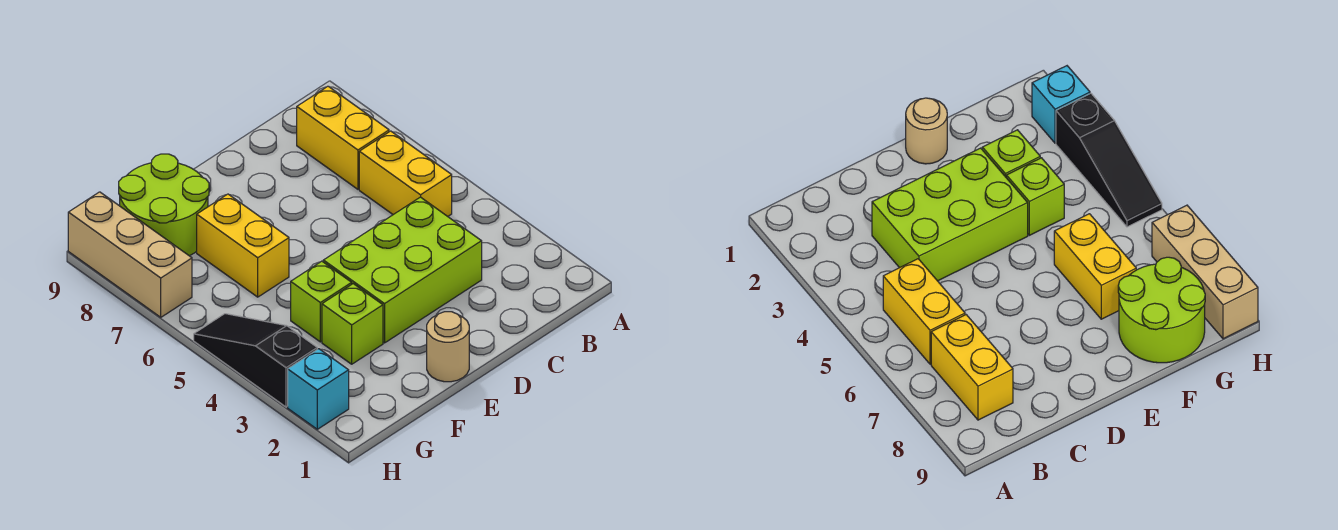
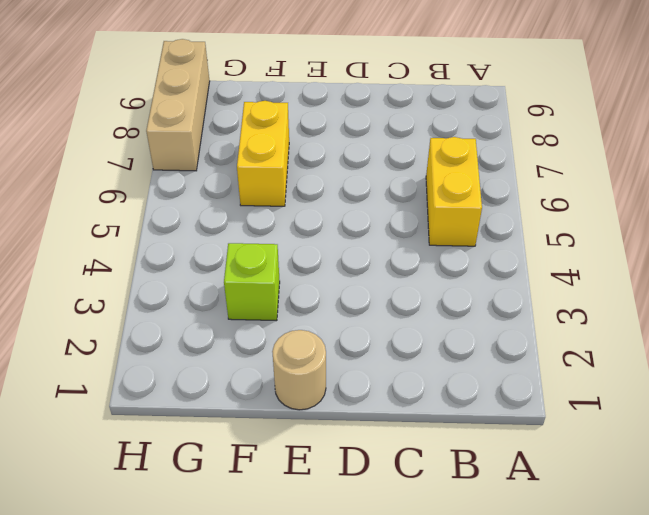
none -> yellow 1x2 brick [297,86,389,189]
none -> lime 2x3 brick [323,197,482,343]

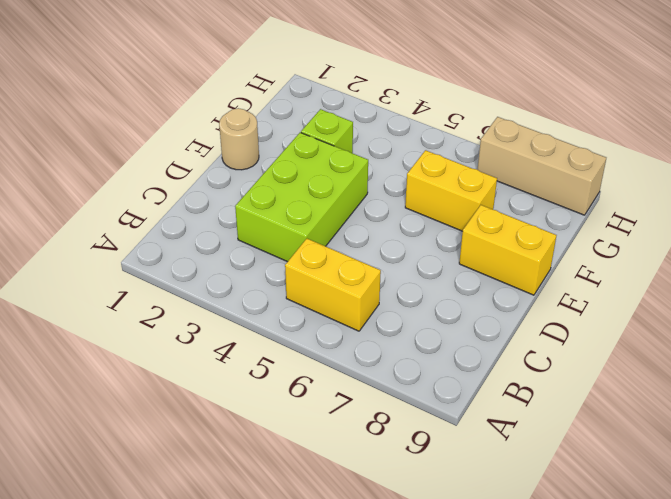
yellow 1x2 brick [459,205,557,295] -> yellow 1x2 brick moved to [297,86,389,189]
none -> lime 1x1 brick [291,261,352,342]
none -> lime 2x2 round brick [119,154,209,256]

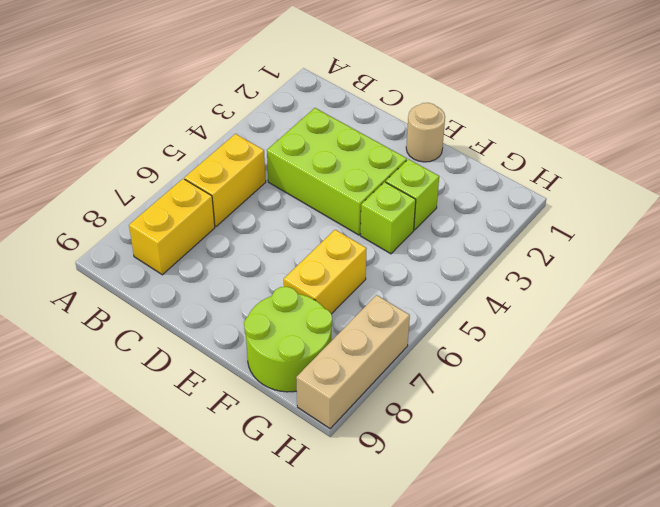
none -> cyan 1x1 brick [288,349,349,429]
none -> black 1x3 slope [194,314,317,407]

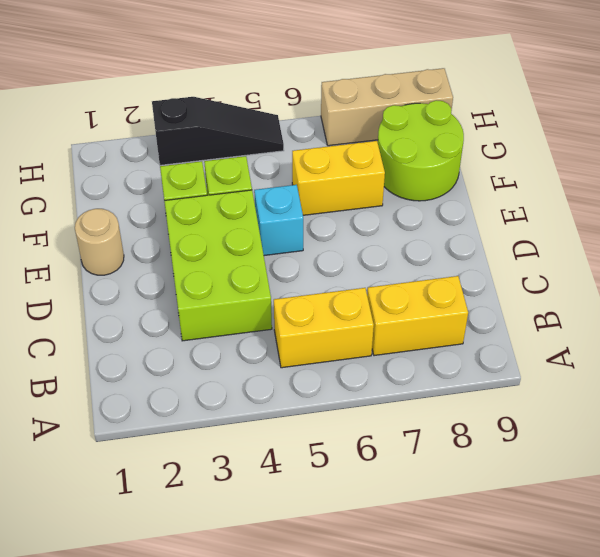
cyan 1x1 brick [254,185,303,256] -> cyan 1x1 brick moved to [288,349,349,429]

